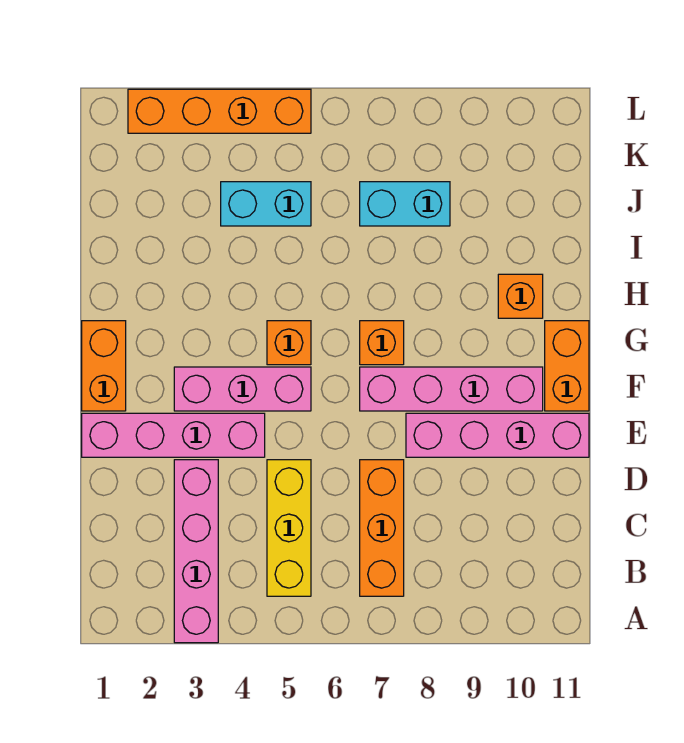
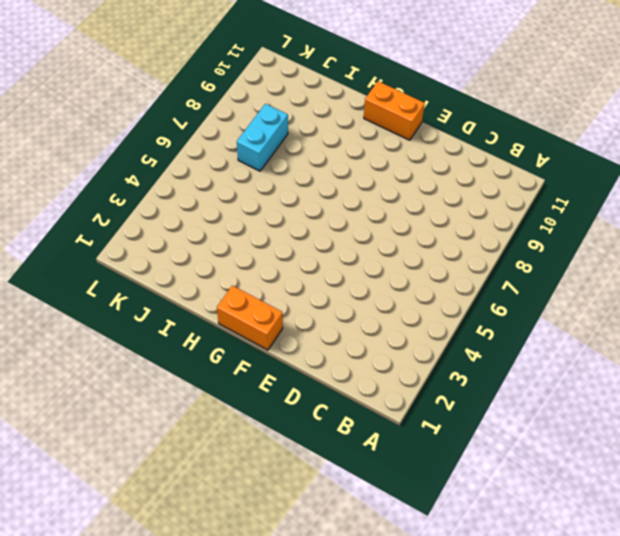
none -> pink 1x4 brick [174,460,218,643]
none -> yellow 1x3 brick [267,460,311,596]
none -> orange 1x3 brick [360,460,404,596]

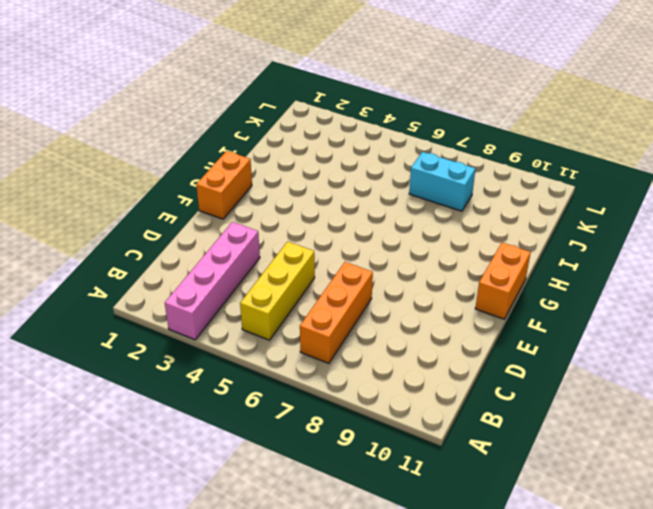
none -> pink 1x4 brick [82,413,265,457]
none -> pink 1x4 brick [406,413,589,457]
none -> pink 1x3 brick [174,367,311,411]

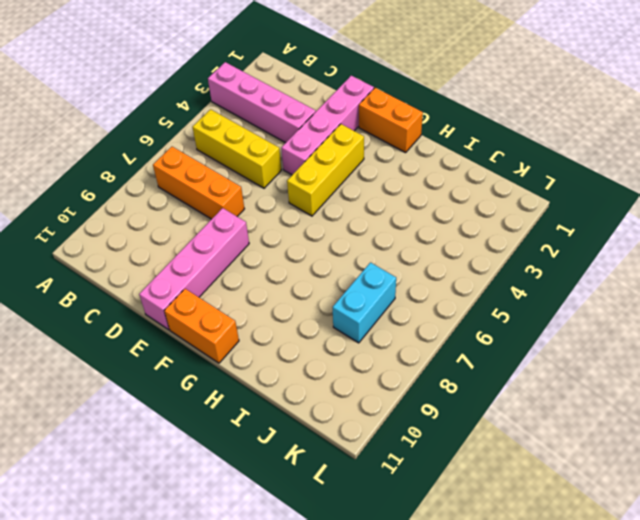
yellow 1x3 brick [287,124,364,216] -> pink 1x3 brick [174,367,311,411]
none -> pink 1x4 brick [360,367,543,411]
none -> orange 1x1 brick [267,321,311,365]
none -> orange 1x1 brick [360,321,404,365]

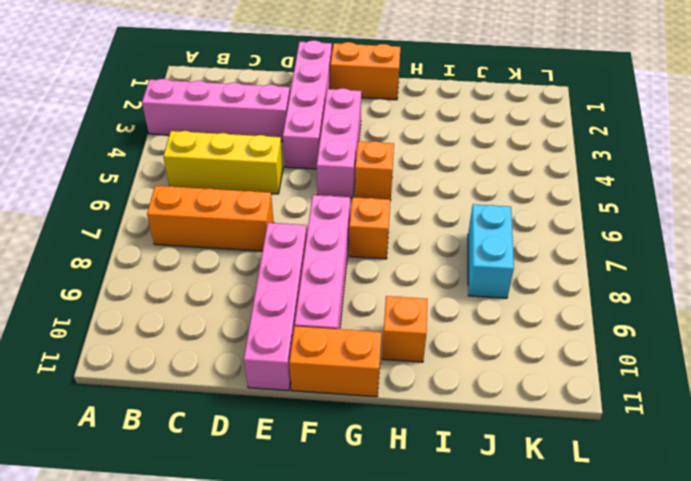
none -> cyan 1x2 brick [221,182,311,226]
none -> orange 1x4 brick [128,89,311,133]

